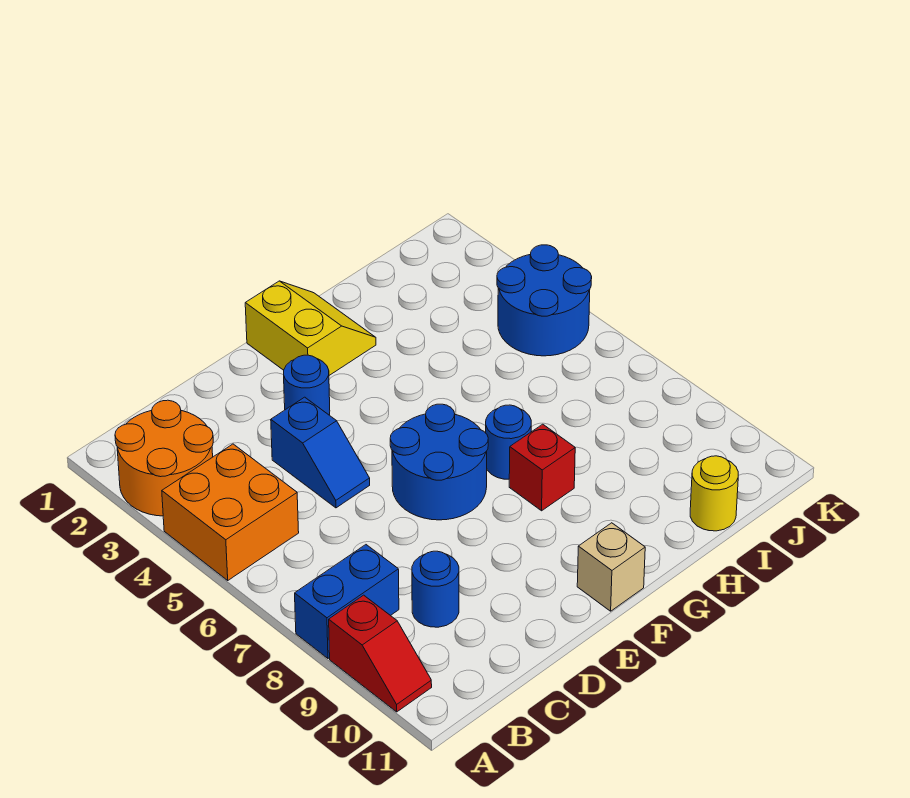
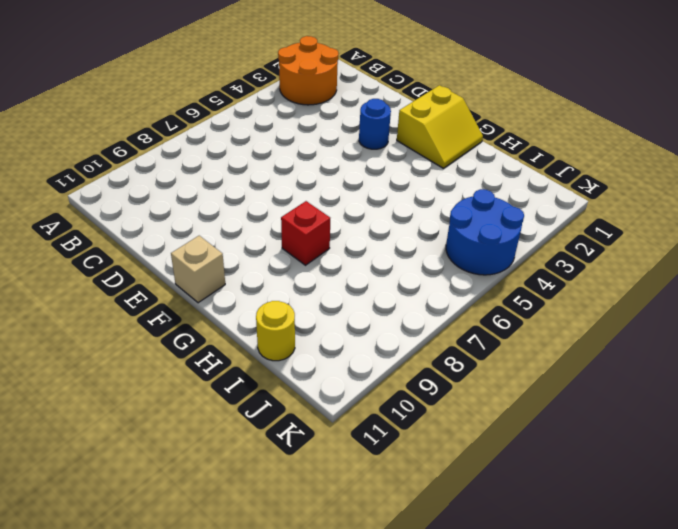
none -> orange 2x2 brick [162,444,299,580]
none -> blue 1x2 brick [295,545,399,658]
none -> red 1x2 slope [329,595,432,712]

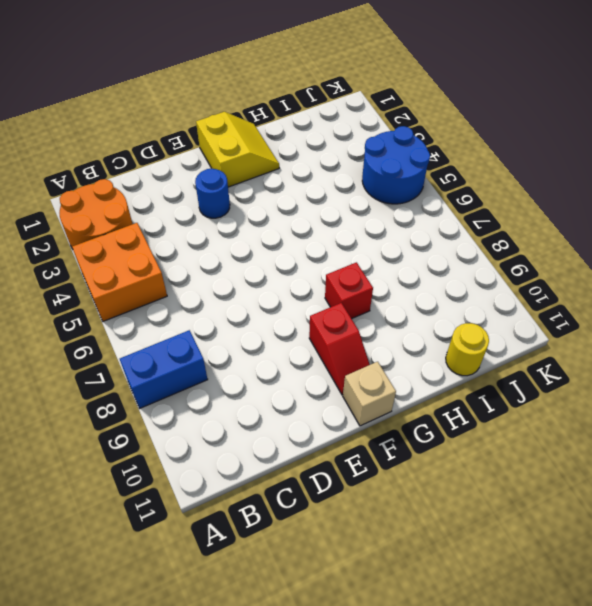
red 1x2 slope [309,303,370,395] -> red 1x2 slope moved to [329,595,432,712]
none -> blue 1x1 round brick [412,551,459,627]
none -> blue 1x2 slope [271,397,370,508]
none -> blue 2x2 round brick [390,404,488,520]

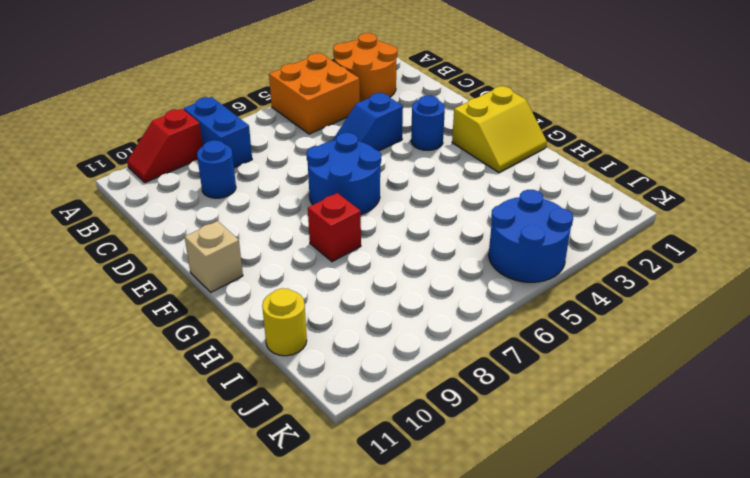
none -> blue 1x1 round brick [486,405,531,479]

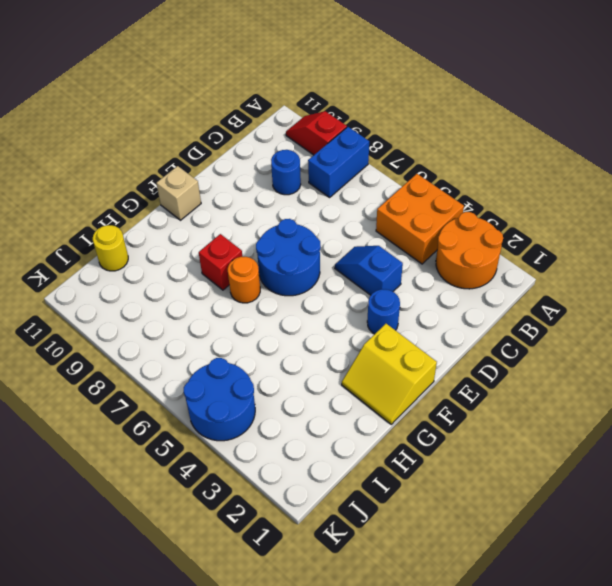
orange 1x1 round brick [228,257,260,303] -> blue 1x1 round brick [486,405,531,479]

